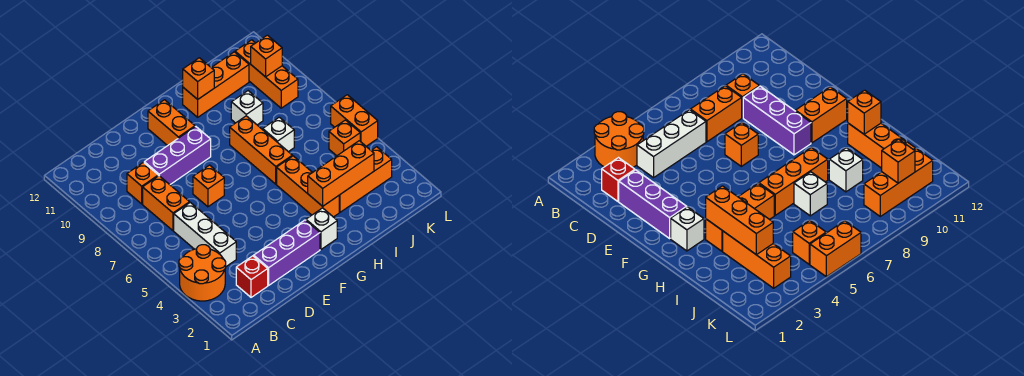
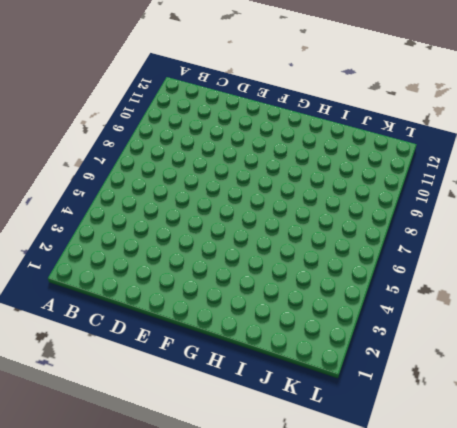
none -> orange 2x2 round brick [179,245,226,301]
none -> red 1x1 brick [236,256,268,297]
none -> white 1x3 brick [174,202,236,266]

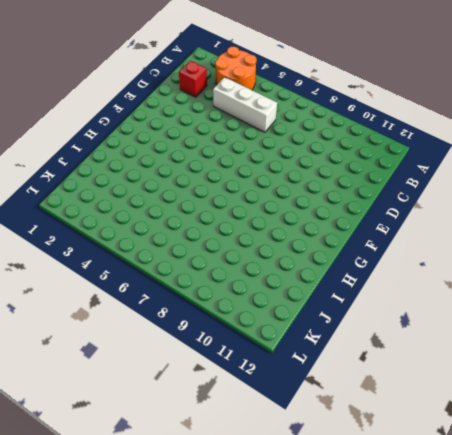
none -> orange 1x2 brick [143,176,190,231]
none -> orange 1x1 brick [127,162,158,204]
none -> purple 1x3 brick [254,220,320,285]

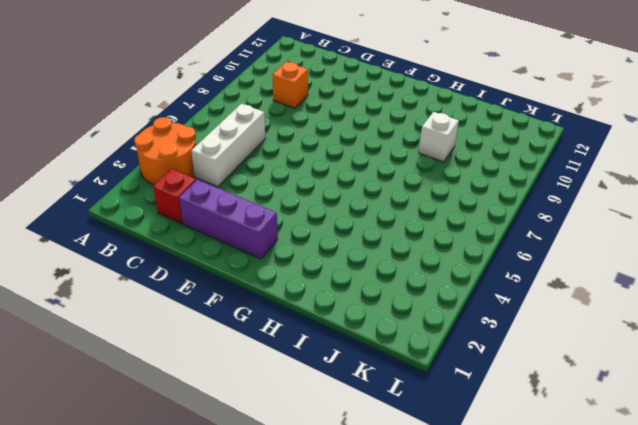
none -> orange 1x2 brick [143,176,190,231]
none -> purple 1x3 brick [144,127,211,184]
none -> orange 1x1 brick [193,165,224,207]

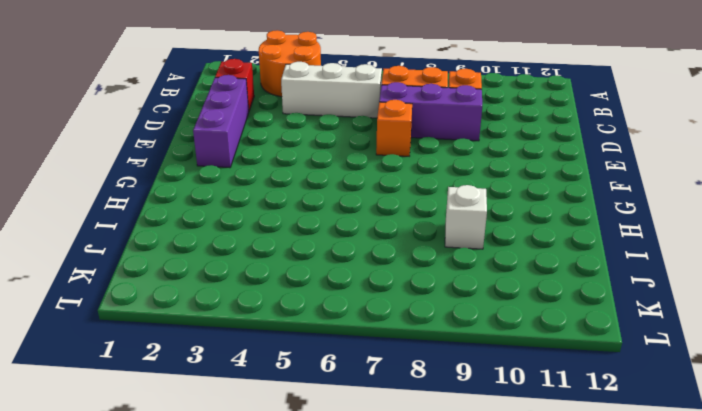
purple 1x3 brick [379,82,482,141] -> purple 1x3 brick turned to [144,127,211,184]
none -> orange 1x2 brick [148,100,195,146]
none -> white 1x1 brick [306,208,337,250]
none -> orange 1x3 brick [277,156,339,217]

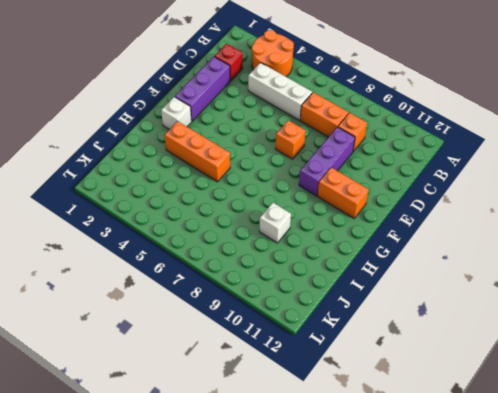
none -> orange 1x3 brick [230,116,292,184]
none -> orange 1x3 brick [183,52,249,117]
none -> orange 1x3 brick [339,147,392,212]

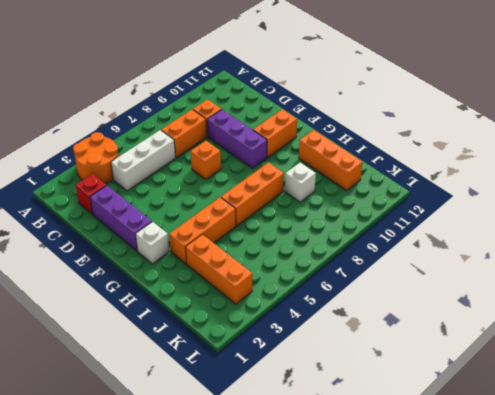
none -> white 1x1 brick [263,117,294,152]
none -> orange 1x1 brick [329,120,360,156]
none -> orange 1x3 brick [235,40,298,108]

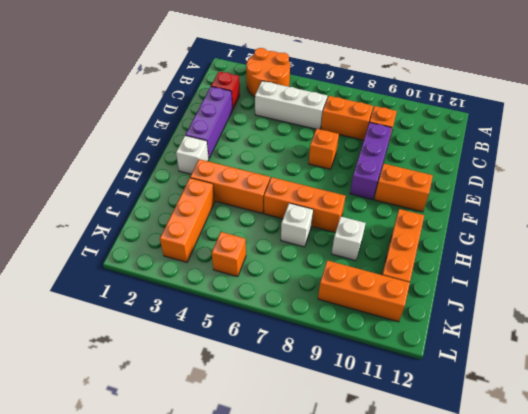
none -> orange 1x2 brick [331,95,378,146]
none -> orange 1x3 brick [308,141,374,206]
none -> orange 1x1 brick [183,58,214,99]

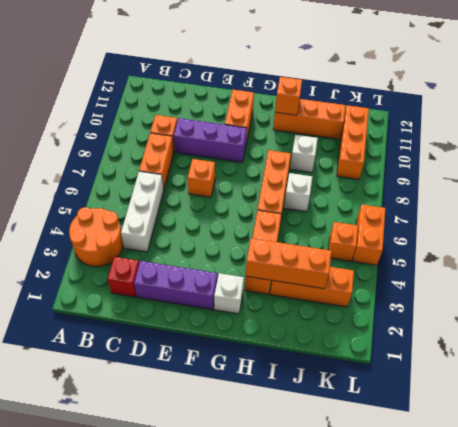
none -> orange 1x1 brick [251,35,282,77]

